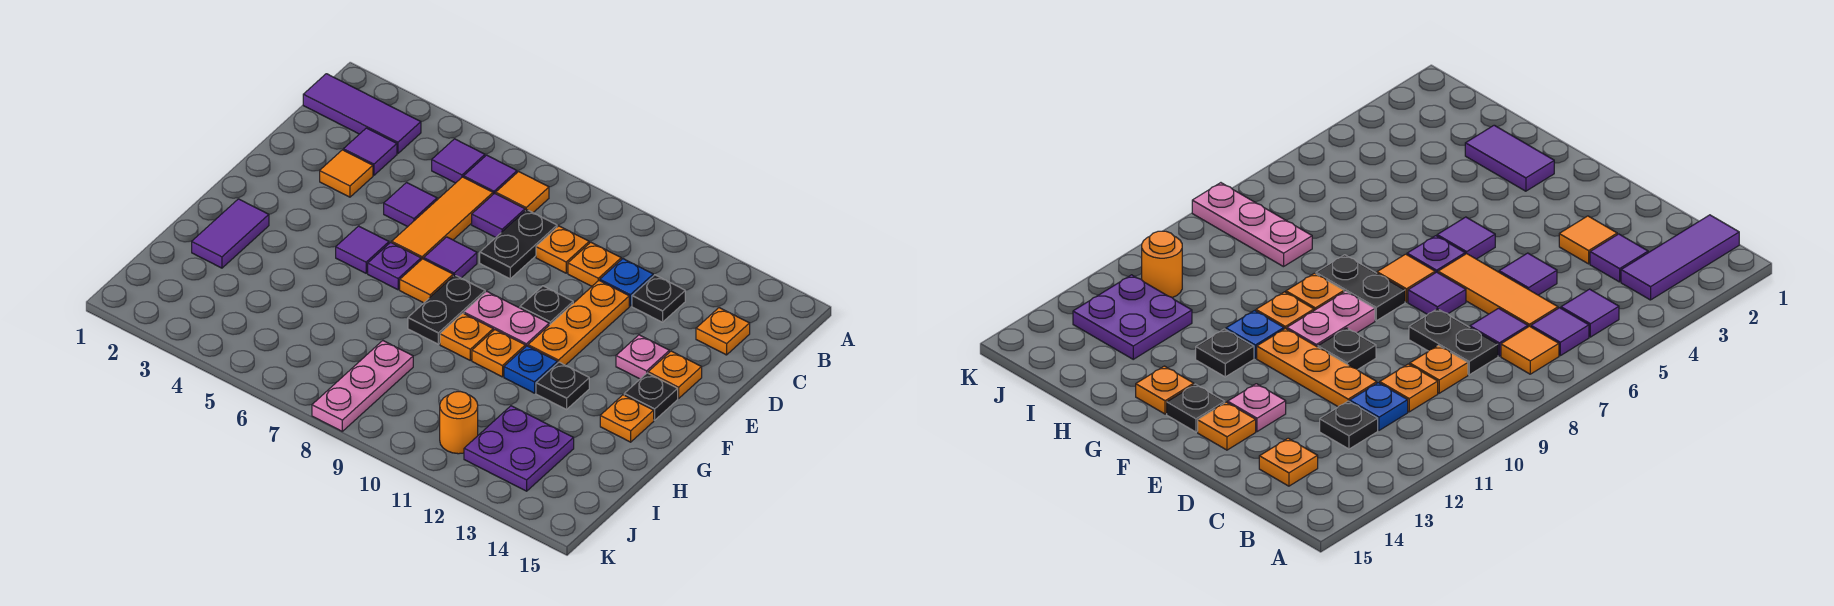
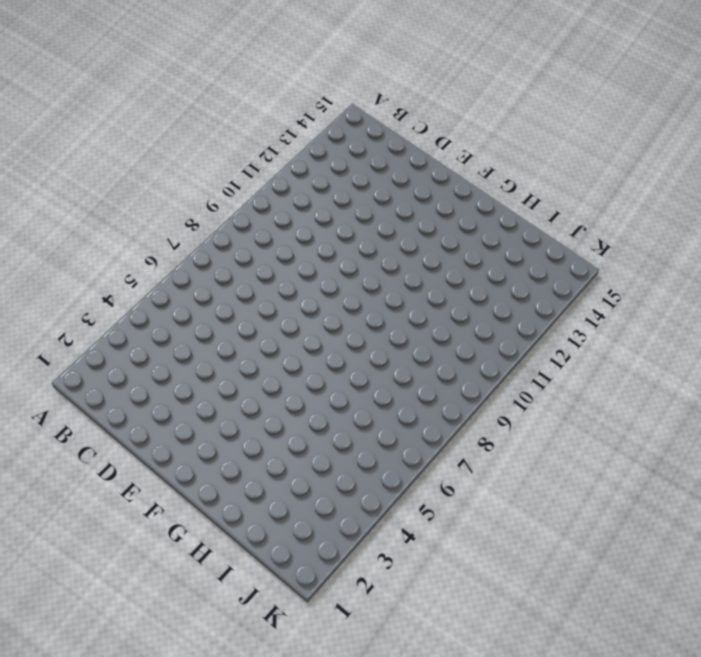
none -> purple 1x3 tile [303,74,421,154]
none -> purple 1x1 tile [432,139,485,183]
none -> purple 1x1 tile [464,155,517,194]
none -> orange 1x1 tile [496,172,549,213]

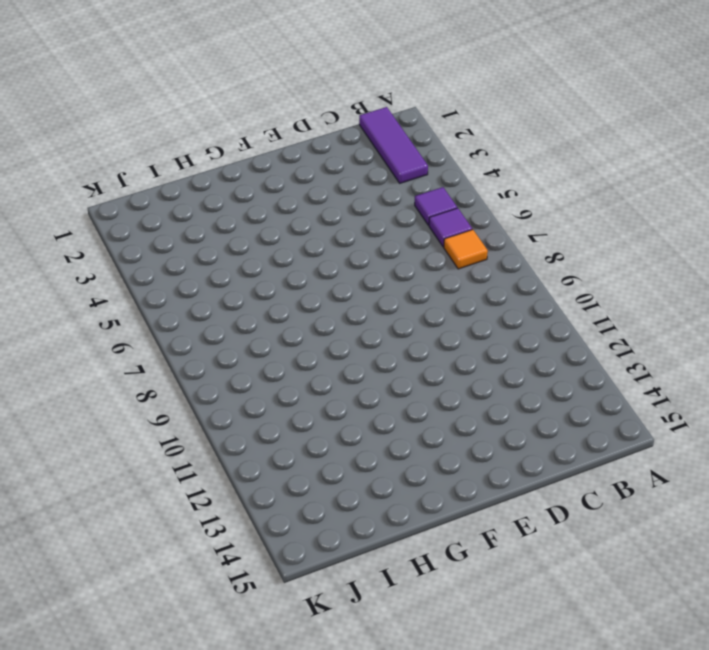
none -> purple 1x1 tile [344,128,397,175]
none -> orange 1x3 tile [392,177,493,260]
none -> purple 1x1 tile [472,193,525,237]
none -> black 1x2 plate [480,210,557,279]

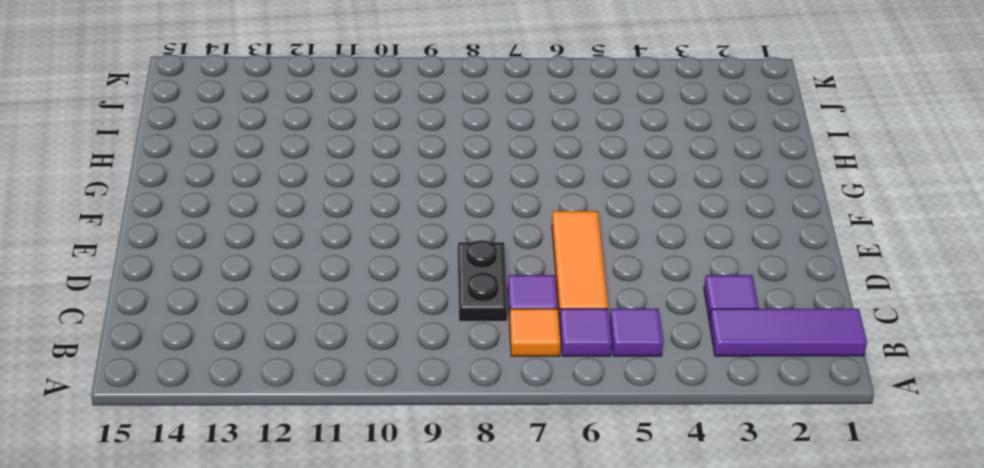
none -> orange 1x1 plate [536,226,589,273]
none -> orange 1x1 plate [568,242,621,286]
none -> blue 1x1 plate [600,259,653,306]
none -> black 1x1 plate [632,275,685,322]

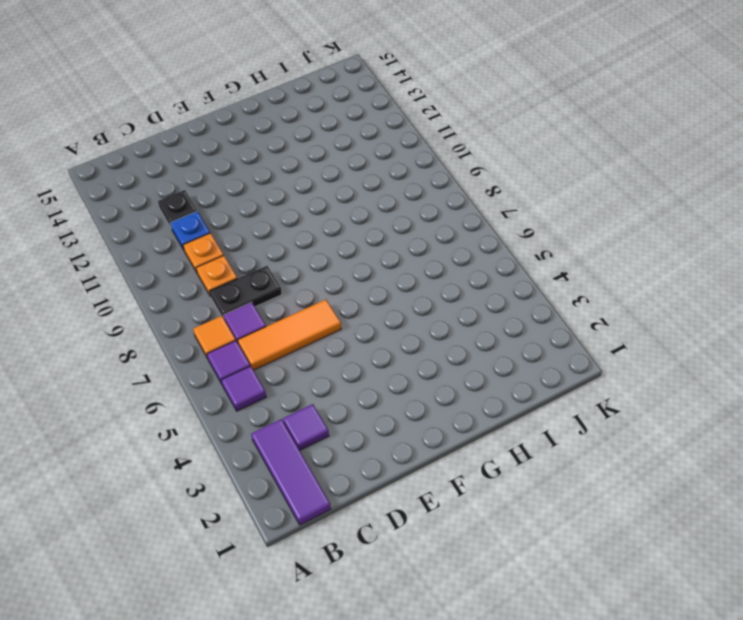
none -> orange 1x1 plate [696,308,750,355]
none -> orange 1x1 tile [320,150,373,197]
none -> purple 1x1 tile [384,183,437,227]
none -> orange 1x3 plate [528,281,629,365]

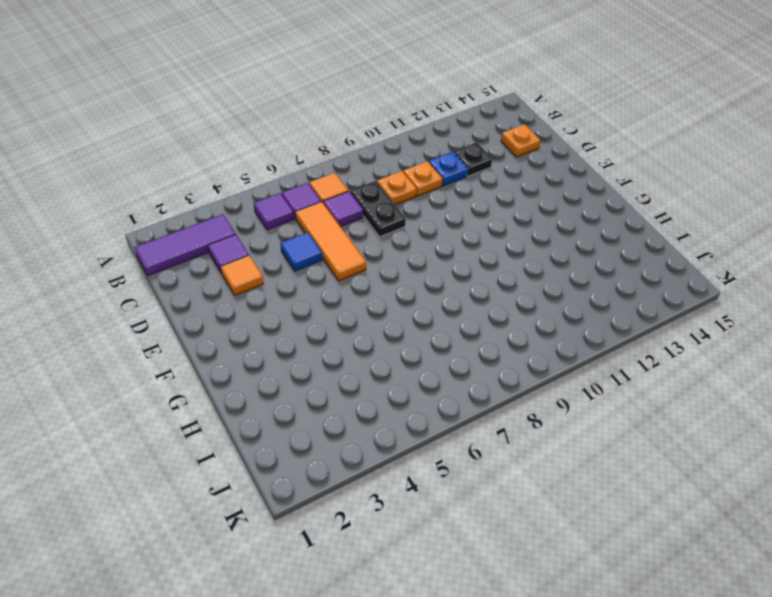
blue 1x1 tile [280,232,322,271] -> purple 1x1 tile [384,183,437,227]
none -> orange 1x3 plate [528,281,629,365]
none -> purple 1x1 tile [424,237,477,278]
none -> black 1x1 plate [520,286,573,325]
none -> pink 1x1 plate [616,335,669,379]

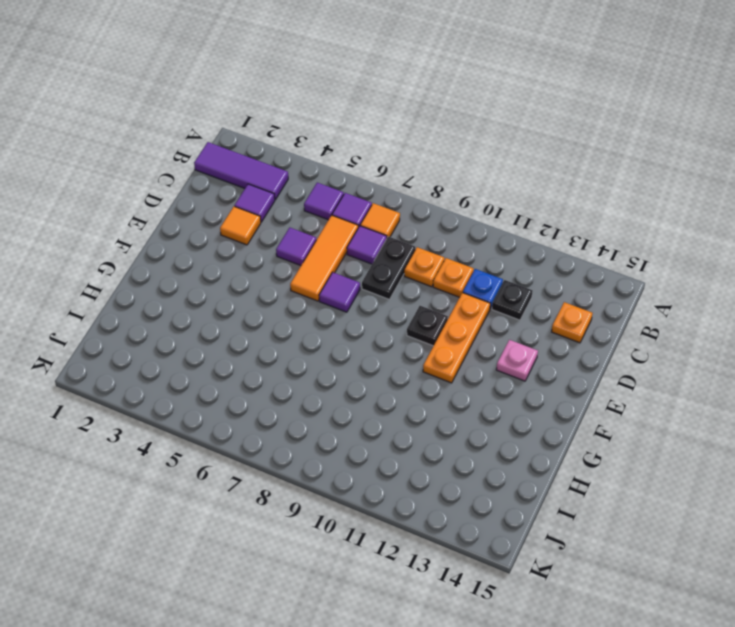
none -> orange 1x1 plate [648,351,702,398]
none -> purple 1x1 tile [336,226,389,273]
none -> purple 1x1 plate [368,242,421,290]
none -> orange 1x1 tile [400,259,453,303]

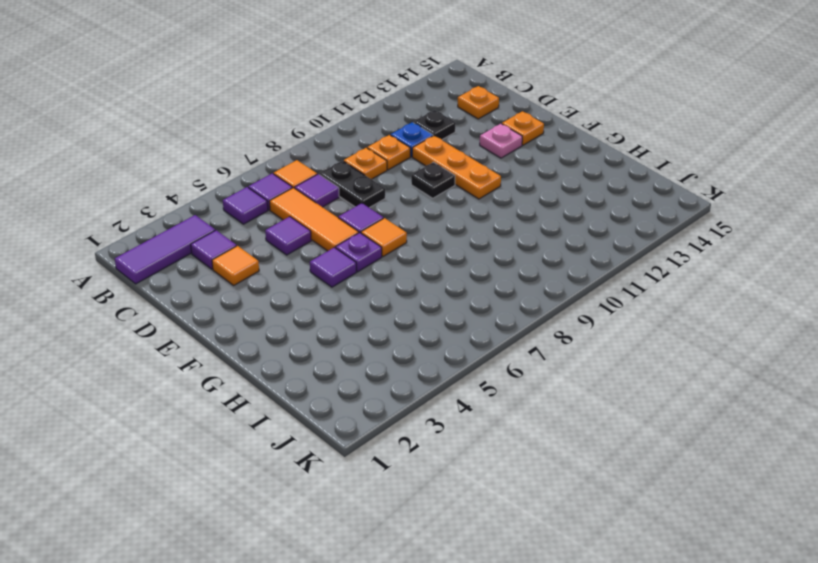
none -> black 1x2 plate [408,275,485,344]
none -> pink 1x2 plate [464,291,549,347]
none -> black 1x1 plate [624,373,678,420]
none -> purple 1x2 tile [192,199,269,268]

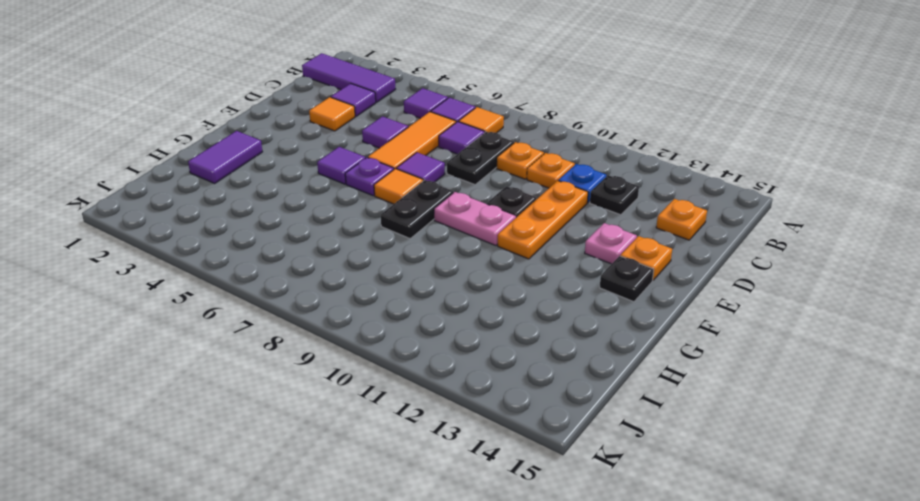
none -> orange 1x1 plate [440,313,493,360]
none -> orange 1x1 plate [472,330,525,377]
none -> blue 1x1 plate [504,346,557,393]
none -> black 1x1 plate [536,362,589,409]

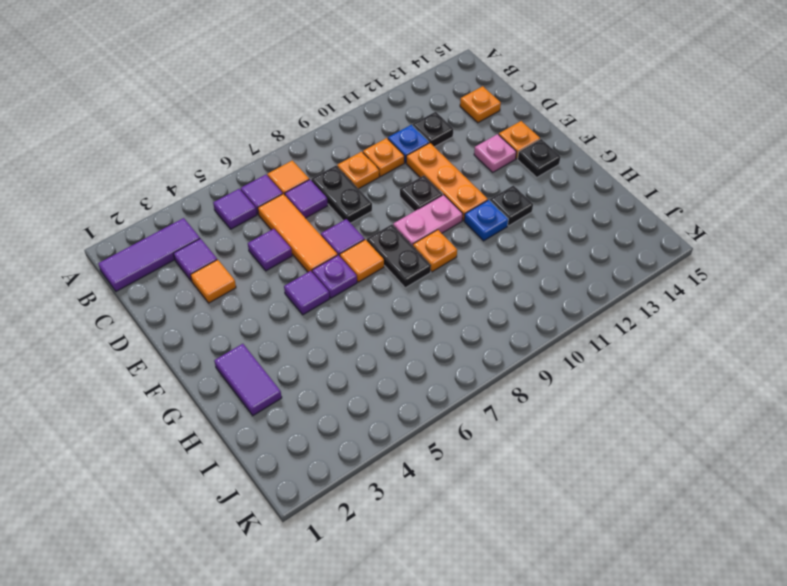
none -> orange 1x1 plate [472,330,525,377]
none -> orange 1x1 plate [600,395,654,442]
none -> pink 1x3 plate [312,341,413,431]
none -> purple 2x2 plate [464,406,574,491]

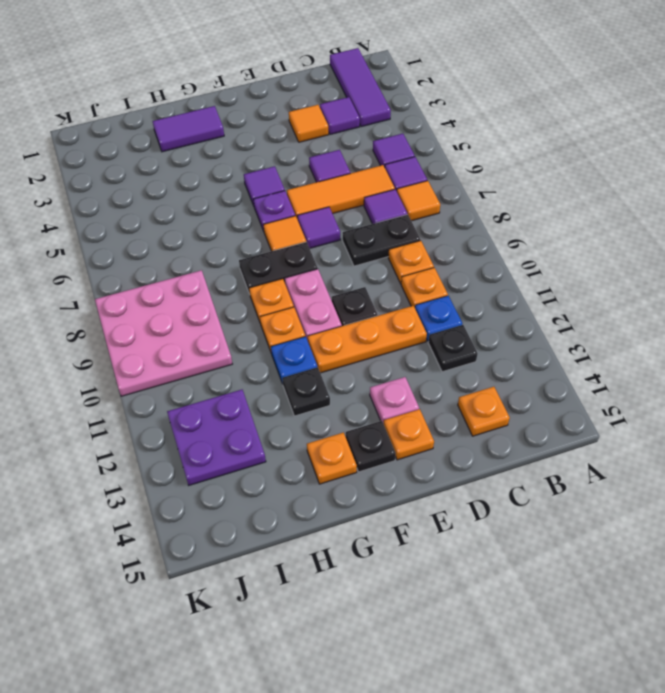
pink 3x3 plate [95,270,232,396] -> pink 1x3 plate [312,341,413,431]
none -> orange 1x1 round brick [440,392,478,454]

